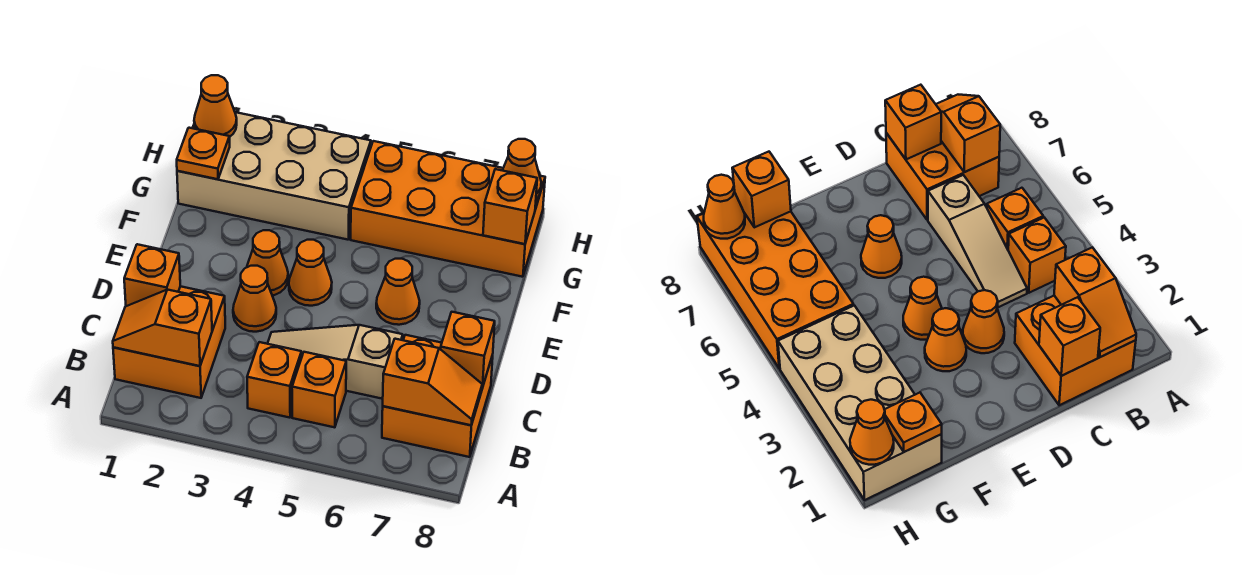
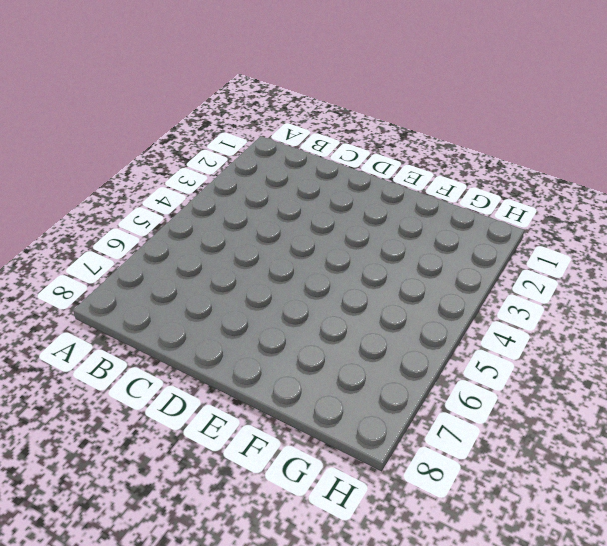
none -> orange 2x2 brick [113,286,225,398]
none -> orange 1x1 brick [247,342,302,418]
none -> orange 1x1 brick [292,352,346,427]

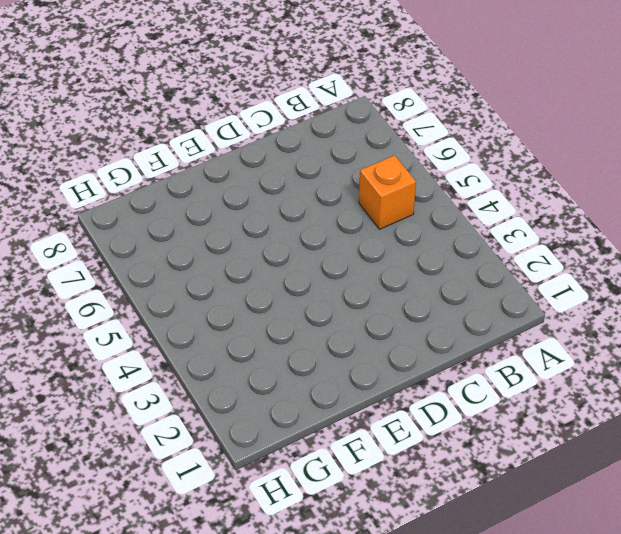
none -> orange 2x2 brick [113,286,225,398]
none -> orange 1x1 brick [247,342,302,418]
none -> orange 2x2 brick [382,335,493,457]

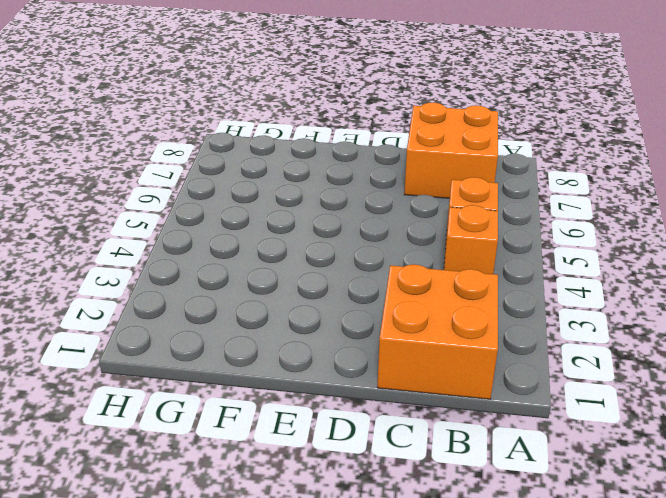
none -> tan 1x3 slope [268,325,403,399]
none -> orange 1x1 cone [233,266,276,332]
none -> orange 1x1 cone [247,230,288,296]

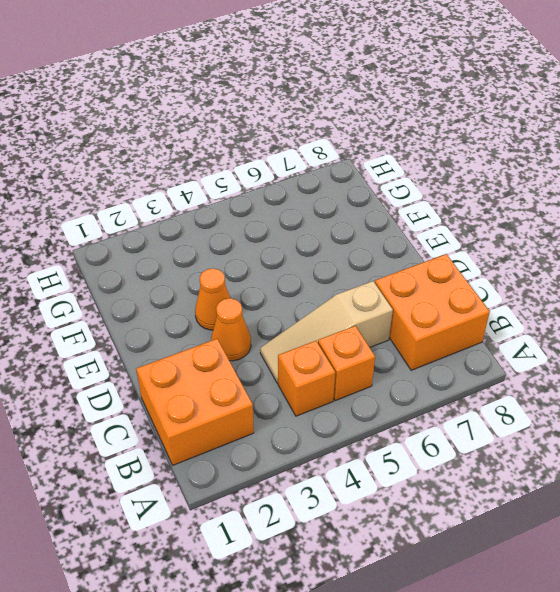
none -> orange 1x1 cone [289,240,332,306]
none -> orange 1x1 cone [376,259,420,325]
none -> tan 2x4 brick [177,112,371,240]

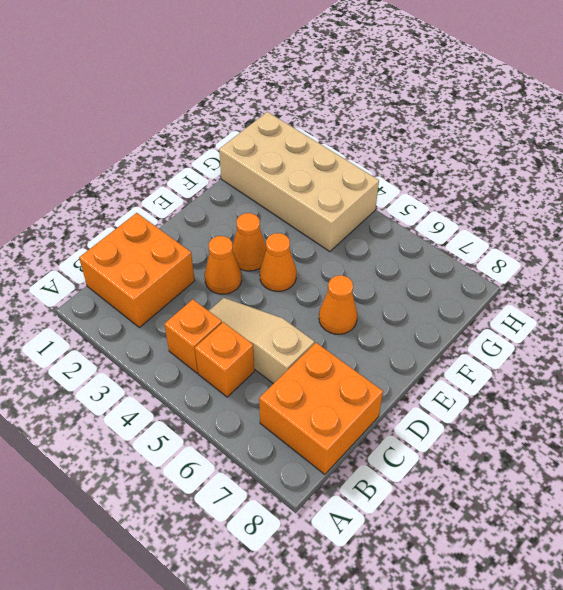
none -> orange 2x4 brick [351,141,545,277]
none -> orange 1x2 slope [113,290,212,366]
none -> orange 1x2 slope [383,339,482,425]

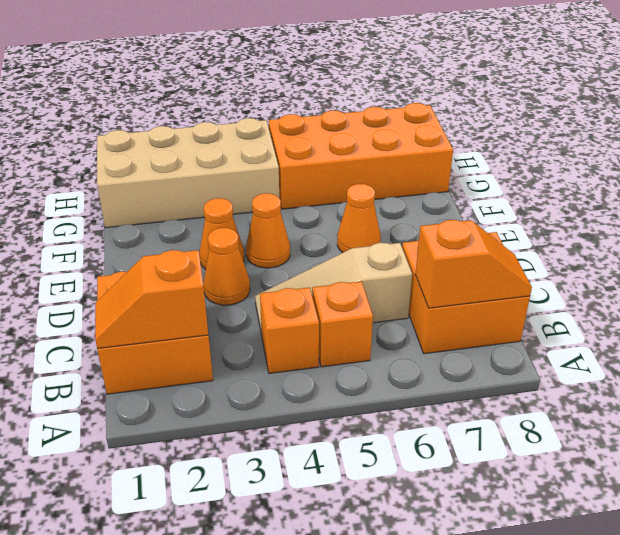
none -> orange 1x1 brick [124,244,180,306]
none -> orange 1x1 brick [441,312,495,388]
none -> orange 1x1 plate [177,128,230,179]

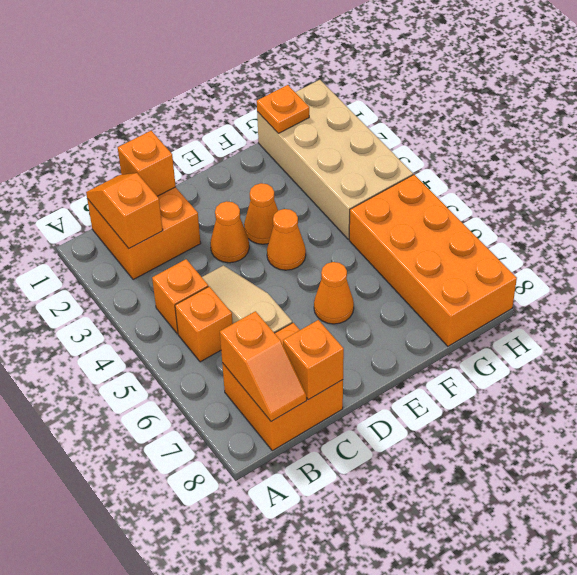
none -> orange 1x1 brick [483,169,537,244]
none -> orange 1x1 cone [194,75,237,137]
none -> orange 1x1 cone [502,139,541,199]

